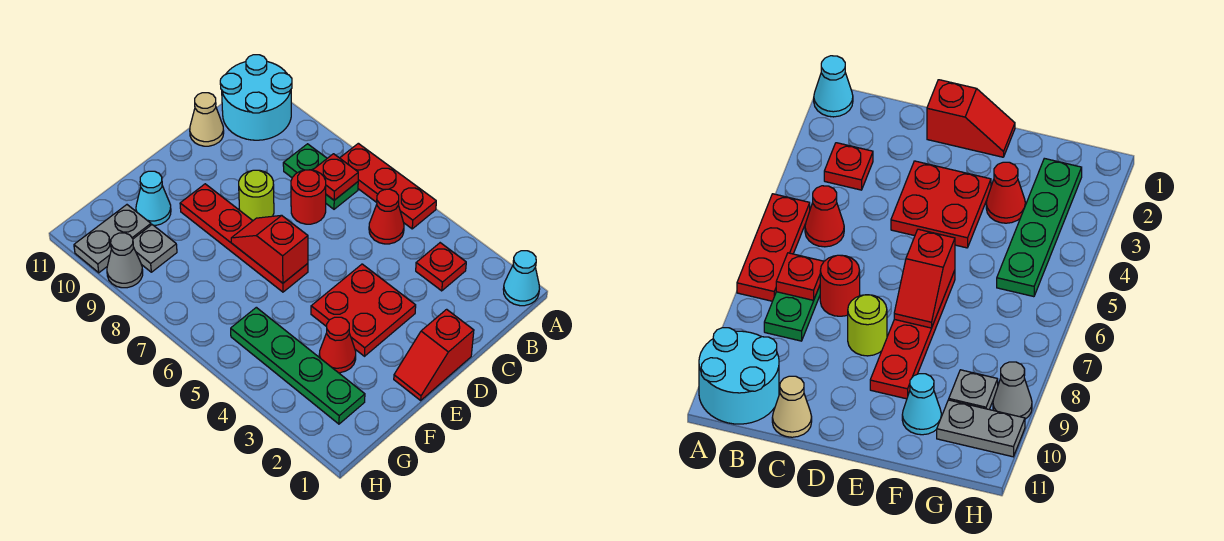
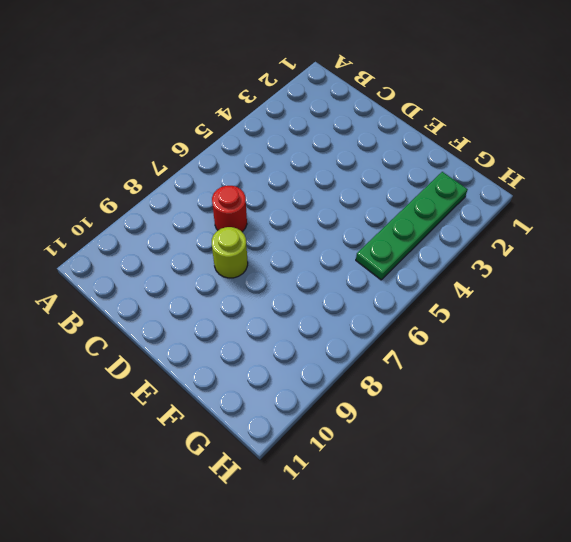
none -> cyan 1x1 cone [503,251,540,306]
none -> red 1x3 plate [340,143,436,229]
none -> cyan 2x2 round brick [220,55,292,140]

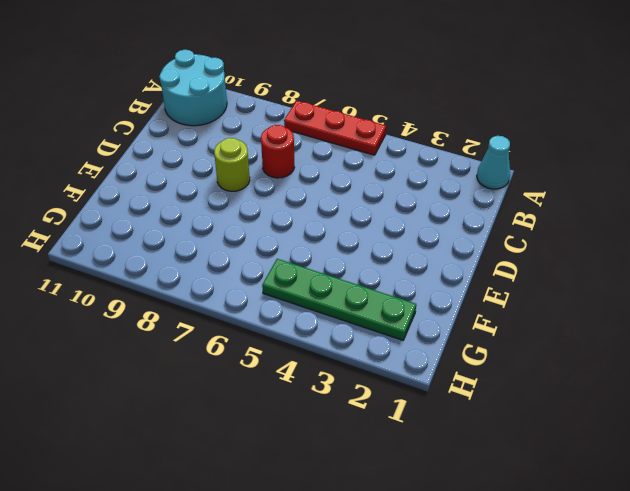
none -> red 1x1 plate [416,243,466,291]
none -> red 1x1 cone [369,189,404,244]
none -> green 1x2 plate [283,144,358,209]

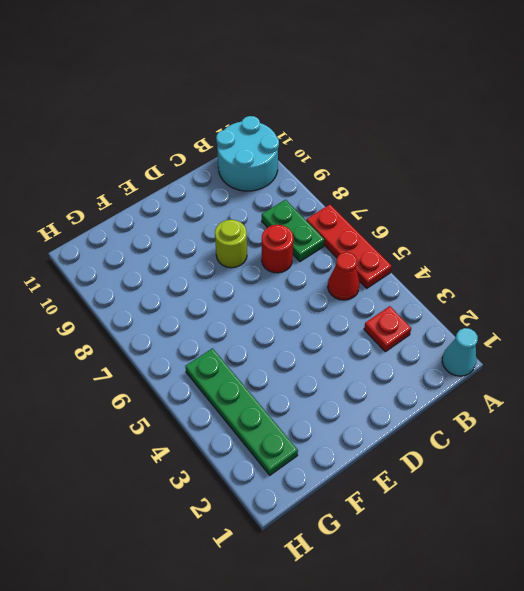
none -> tan 1x1 cone [190,93,224,146]
none -> red 1x2 slope [394,309,474,400]
none -> red 2x2 plate [311,264,416,356]

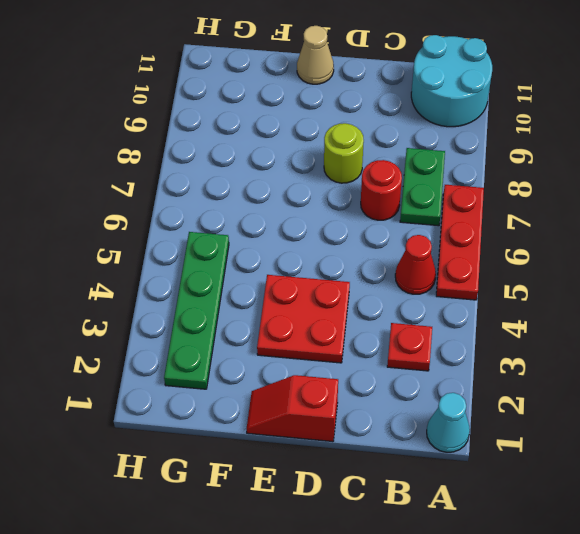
tan 1x1 cone [297,26,334,84] -> tan 1x1 cone moved to [190,93,224,146]
none -> red 1x4 plate [180,184,308,292]
none -> red 1x1 cone [319,317,356,373]
none -> cyan 1x1 cone [136,171,171,225]

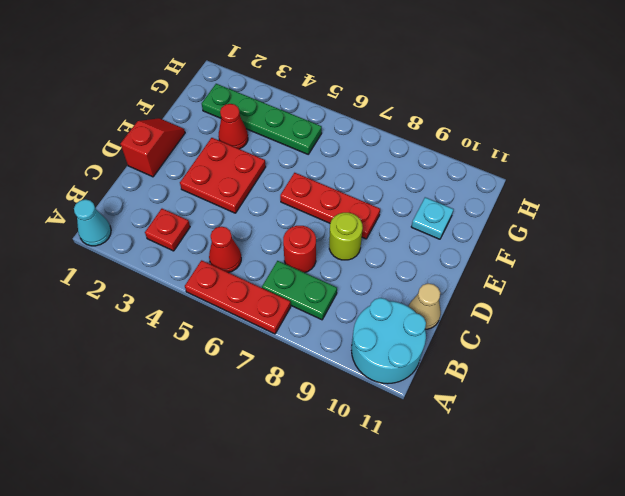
red 1x3 plate [280,173,380,239] -> red 1x4 plate [180,184,308,292]
cyan 1x1 plate [411,197,454,239] -> cyan 1x1 cone [136,171,171,225]
none -> grey 1x1 plate [133,225,177,272]
none -> grey 1x2 plate [74,205,151,273]
none -> grey 1x1 cone [107,233,143,288]

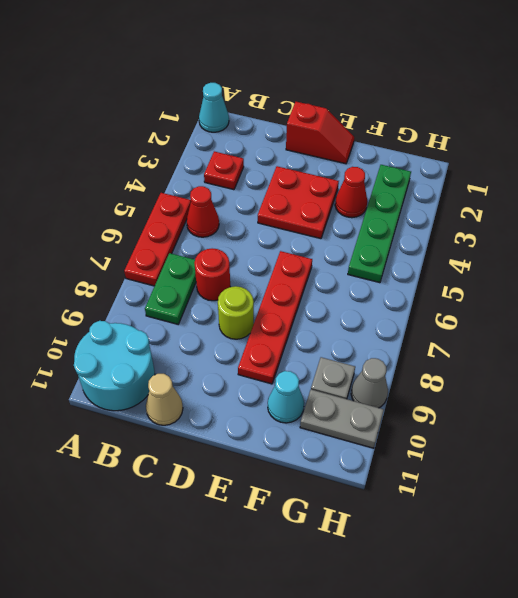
none -> red 1x1 plate [313,154,358,200]
none -> red 1x2 slope [231,215,308,283]

